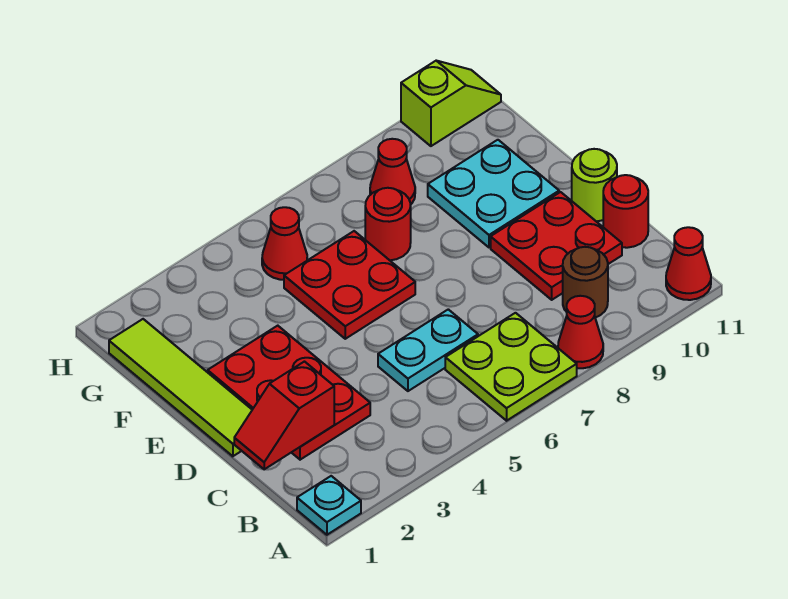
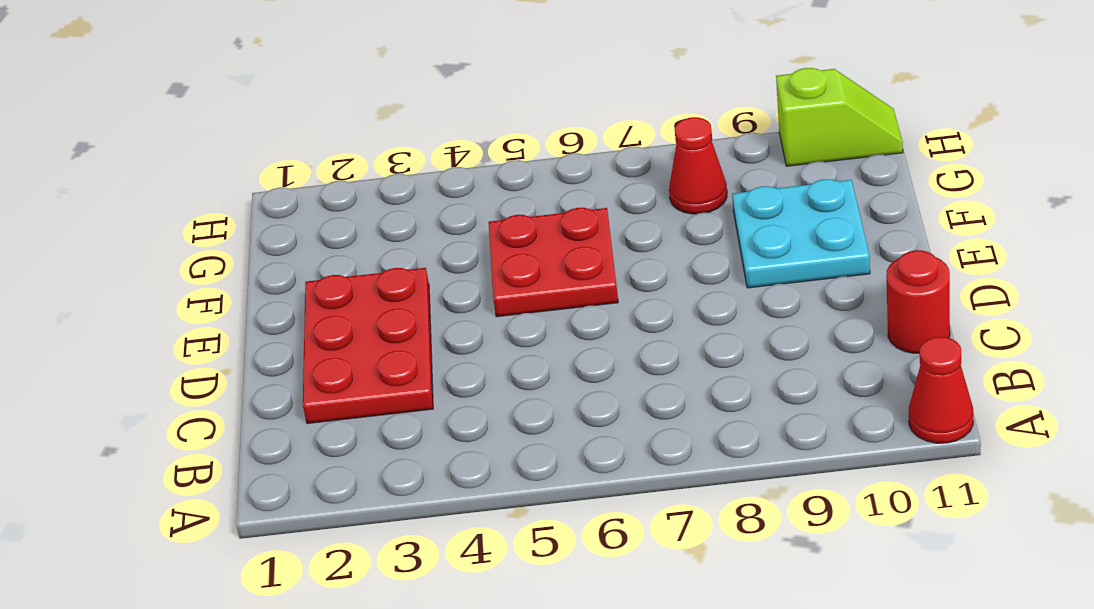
none -> cyan 1x1 plate [297,476,361,535]
none -> lime 2x2 plate [445,313,577,421]
none -> red 1x1 cone [558,296,603,368]

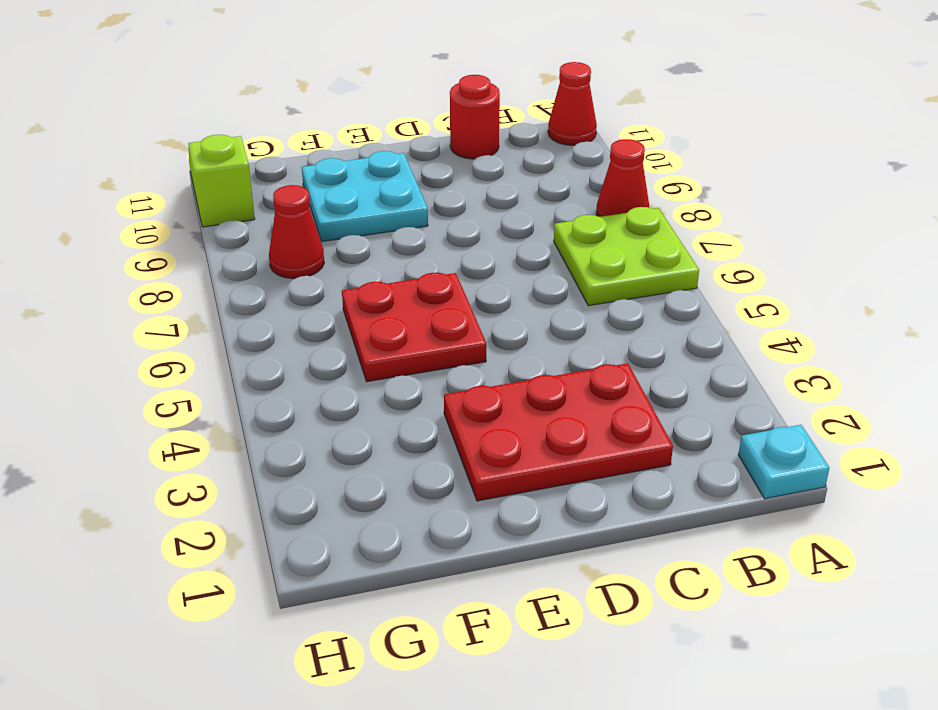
none -> brown 1x1 round brick [563,247,608,318]
none -> cyan 1x2 plate [378,309,478,391]
none -> red 2x2 plate [491,192,622,300]

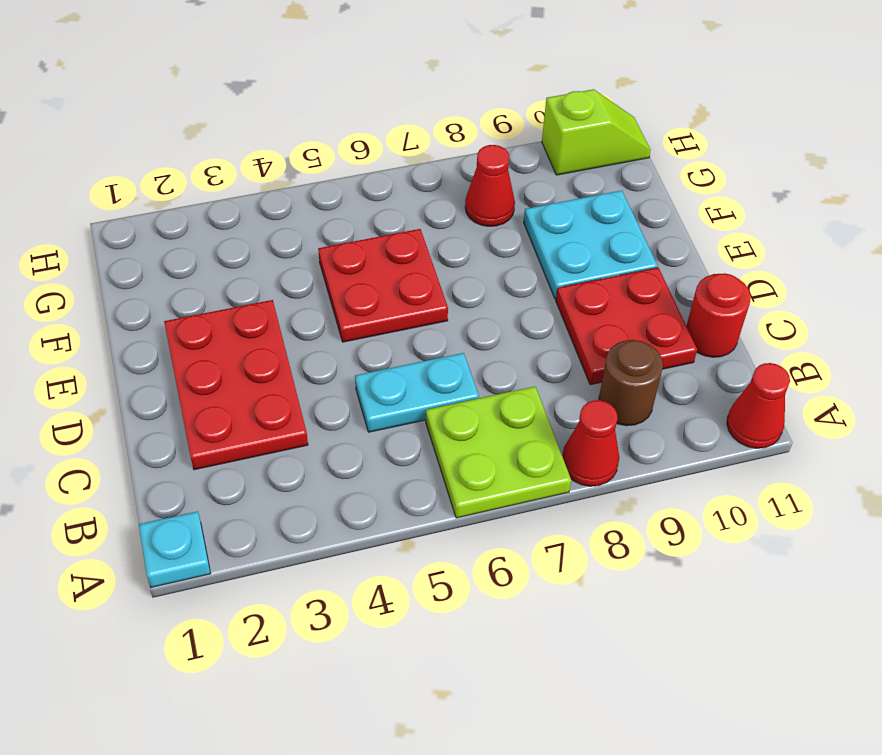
none -> lime 1x4 tile [109,319,252,456]
none -> lime 1x1 round brick [572,149,617,221]
none -> red 1x1 round brick [365,188,411,260]

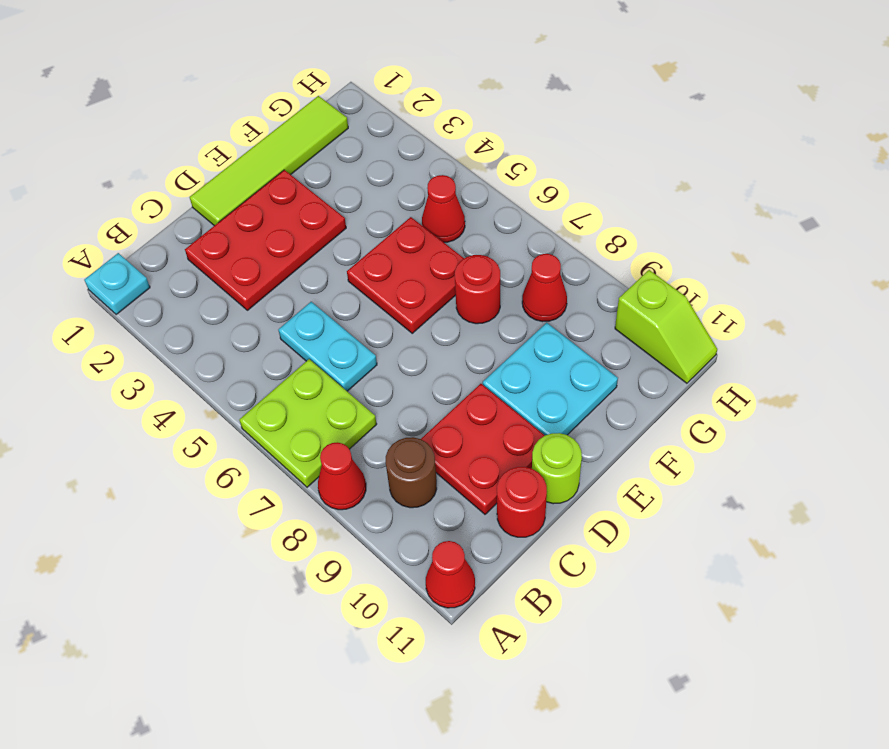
none -> red 1x2 slope [234,362,334,469]

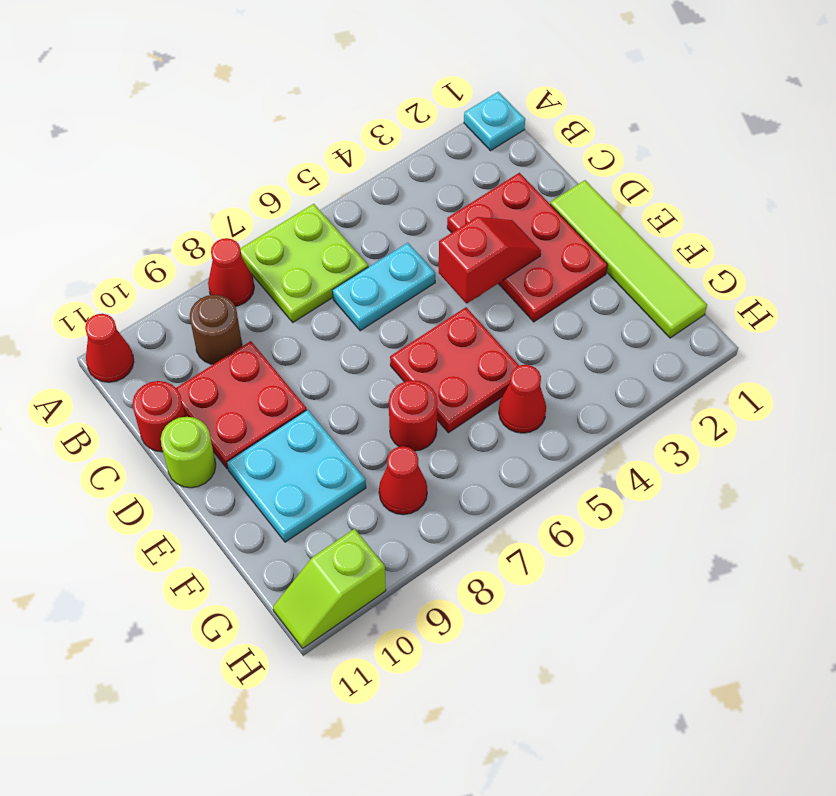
red 1x2 slope [439,217,541,303] -> red 1x2 slope moved to [234,362,334,469]

